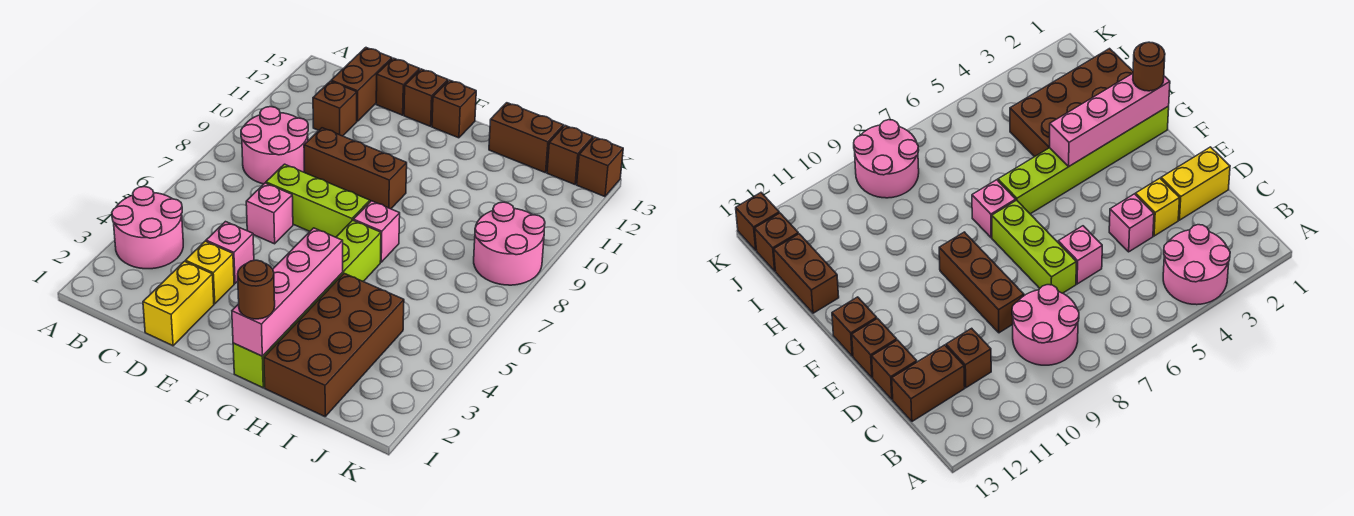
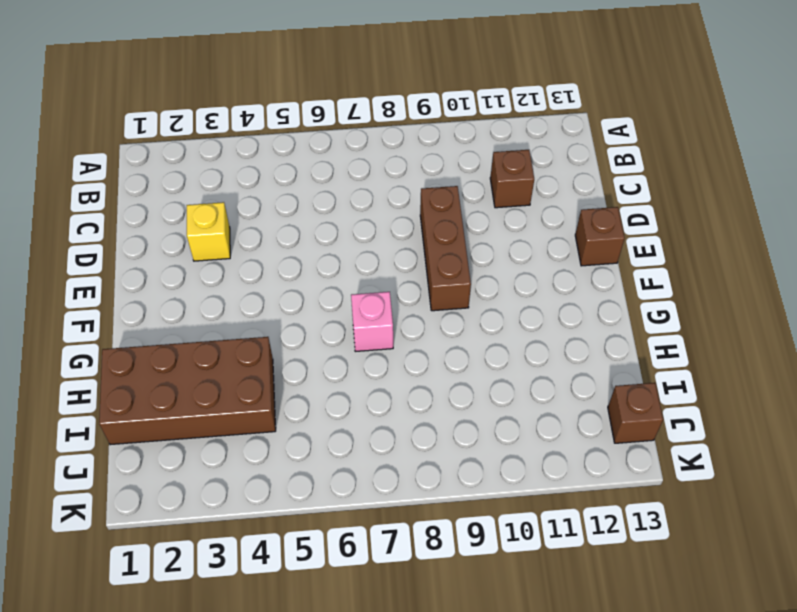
none -> pink 2x2 round brick [112,187,183,269]
none -> pink 2x2 round brick [241,107,308,184]
none -> brown 1x2 brick [331,48,392,121]

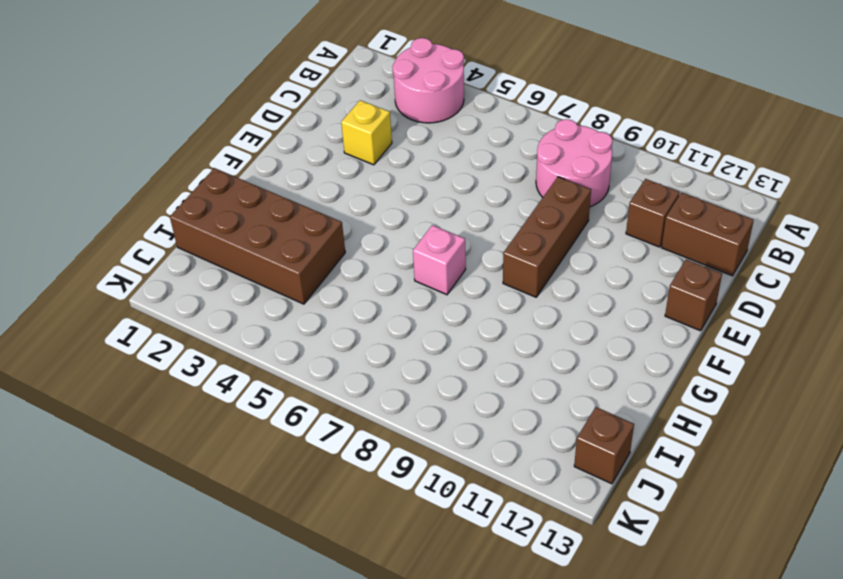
none -> yellow 1x2 brick [143,261,214,346]
none -> pink 1x1 brick [206,222,254,283]
none -> pink 1x1 brick [246,183,293,244]

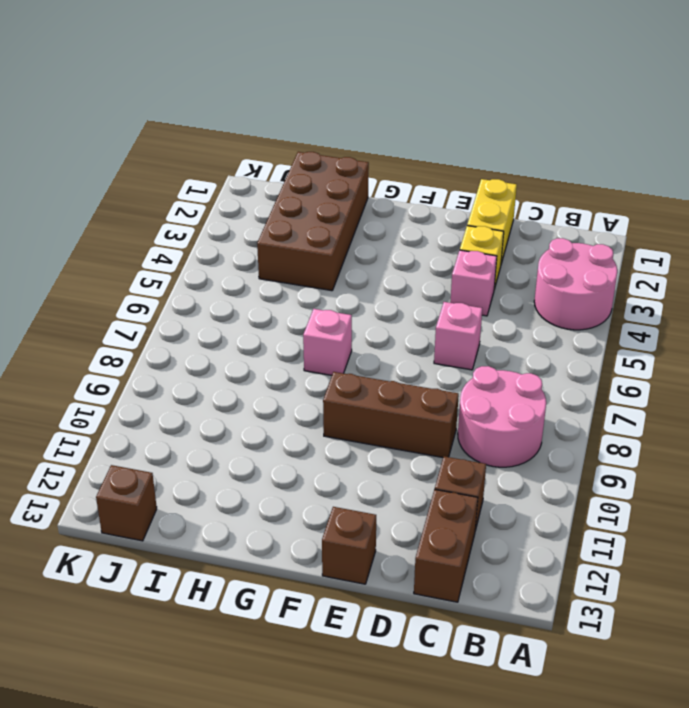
none -> lime 1x3 brick [266,164,370,237]
none -> brown 1x1 brick [376,58,420,115]
none -> brown 1x1 brick [432,80,476,138]

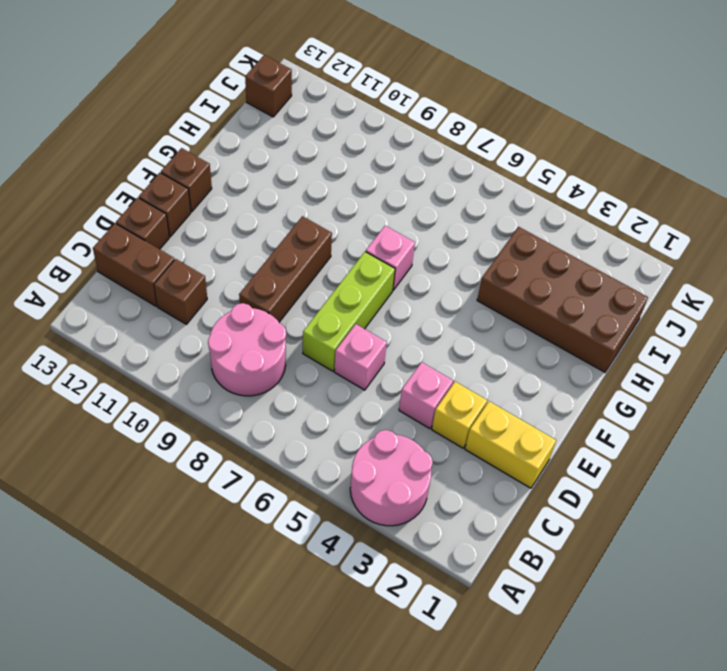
none -> lime 1x6 brick [233,220,381,388]
none -> brown 1x2 brick [489,103,564,173]
none -> pink 2x2 round brick [474,202,545,285]

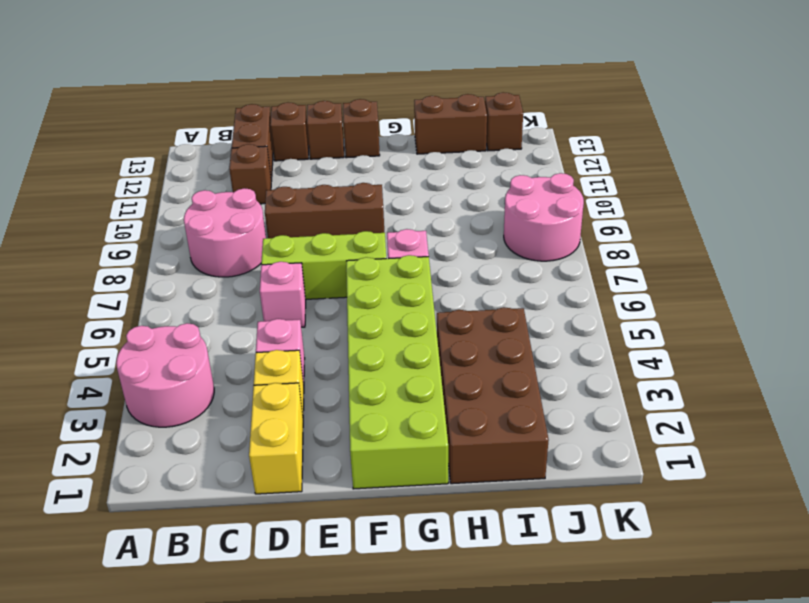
lime 2x6 brick [346,255,448,489] -> lime 1x6 brick [233,220,381,388]
none -> brown 1x1 brick [577,137,623,197]
none -> pink 1x4 brick [232,228,343,356]
none -> brown 1x1 round brick [238,260,275,319]

